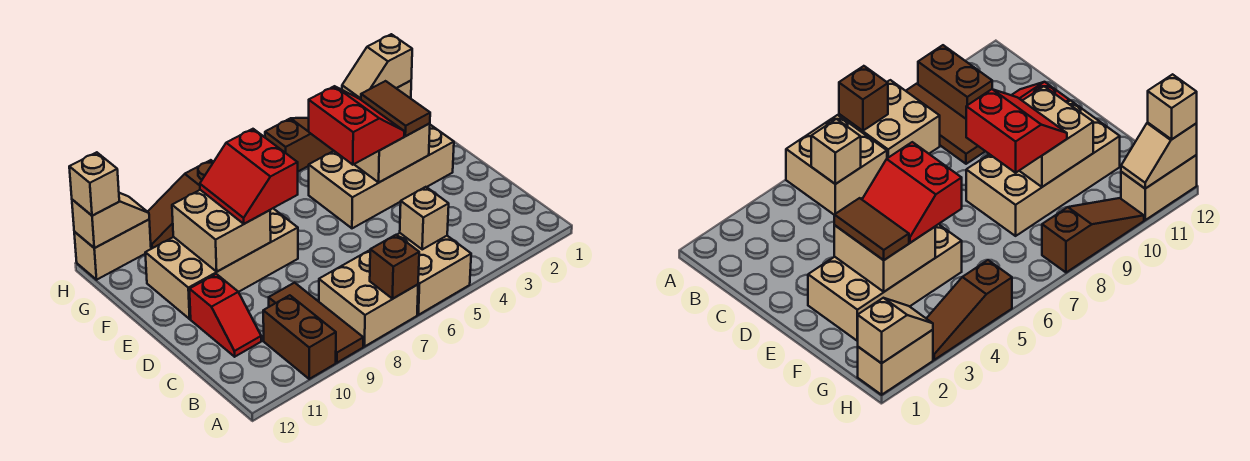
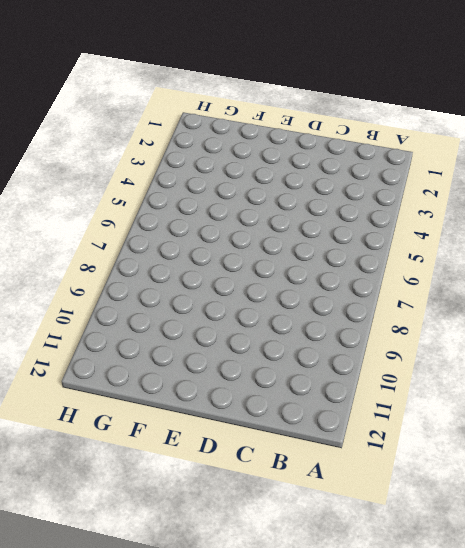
none -> tan 2x2 brick [397,233,471,315]
none -> tan 2x2 brick [319,250,418,346]
none -> brown 1x3 tile [269,283,363,363]

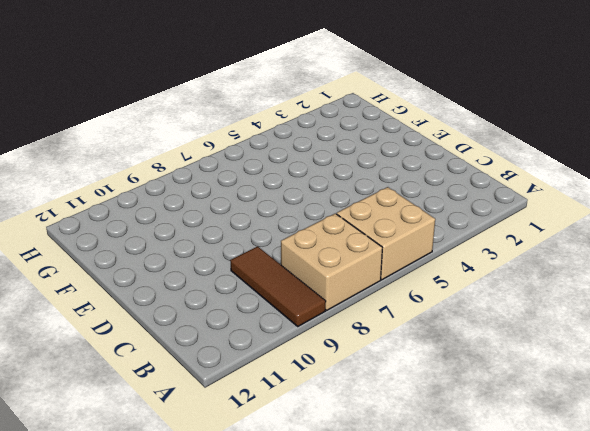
none -> brown 1x2 brick [263,295,336,379]
none -> red 1x2 slope [189,274,261,357]
none -> tan 2x4 brick [309,125,454,228]

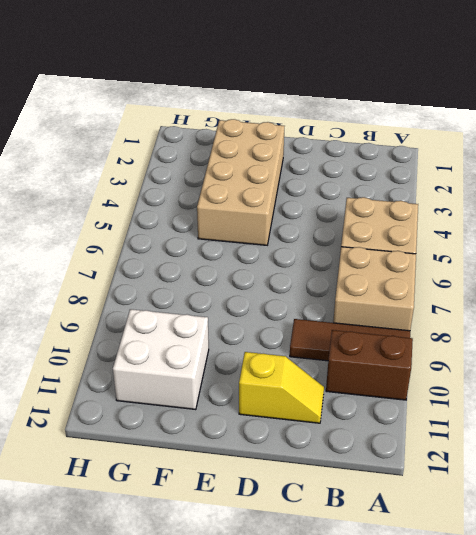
yellow 1x2 slope [239,352,324,423] -> red 1x2 slope [189,274,261,357]
white 2x2 brick [113,309,209,410] -> tan 2x4 brick [145,208,298,319]
none -> tan 1x2 brick [858,330,933,395]
none -> brown 1x3 slope [265,118,334,171]
none -> brown 1x3 slope [148,160,213,249]

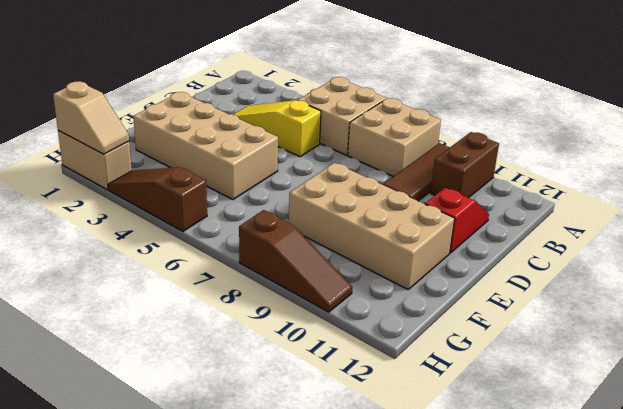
yellow 1x3 slope [233,100,321,157] -> none
none -> tan 1x2 brick [74,220,151,280]
none -> brown 1x1 brick [370,235,419,299]
none -> tan 1x1 brick [400,187,449,249]

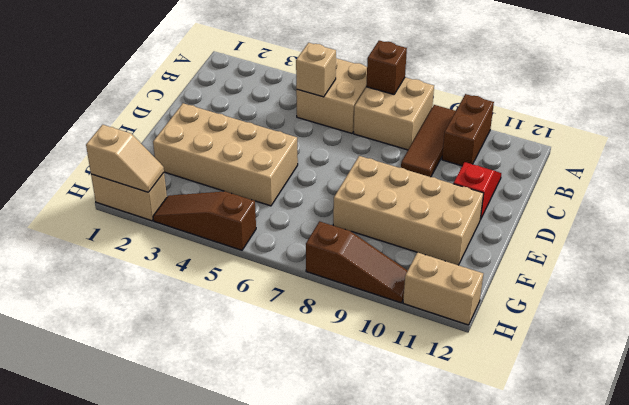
none -> tan 2x2 brick [354,123,430,182]
none -> tan 2x2 brick [172,190,271,272]
none -> tan 1x2 slope [72,193,149,248]

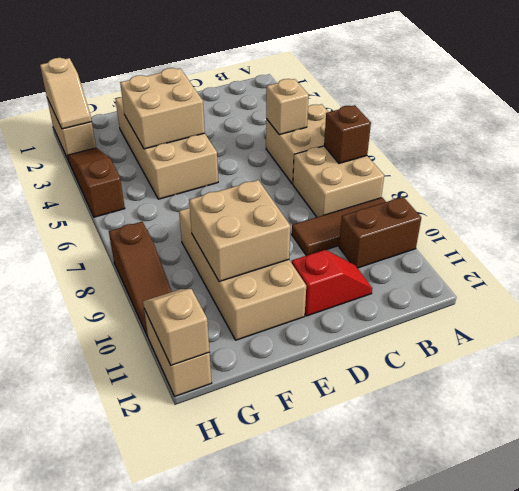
none -> brown 1x2 tile [361,81,430,136]
none -> red 2x2 slope [309,86,404,165]
none -> red 2x2 slope [200,129,298,224]

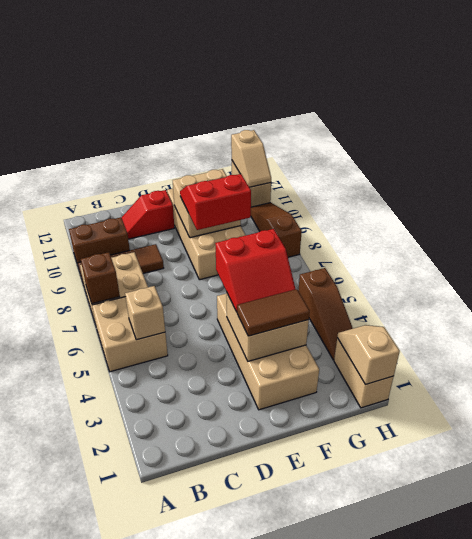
none -> tan 1x1 brick [69,152,119,216]

